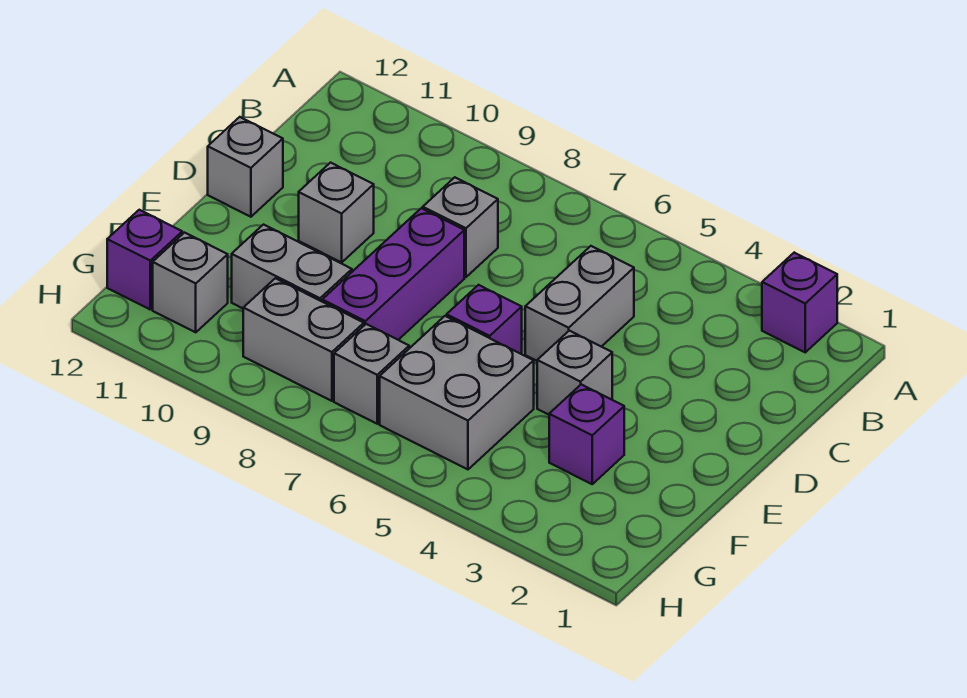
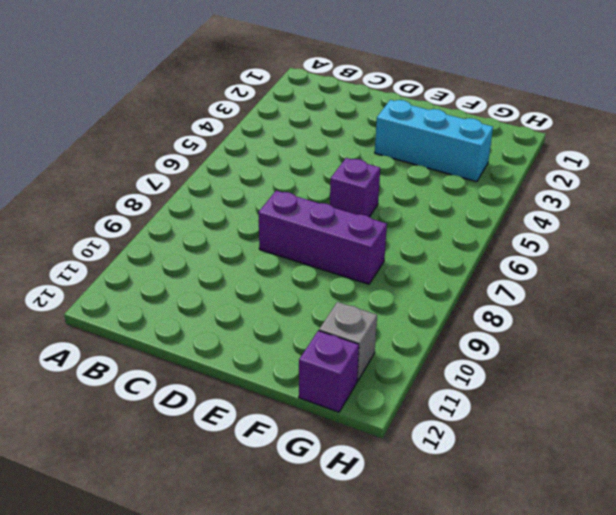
cyan 1x3 brick [375,100,493,182] -> purple 1x1 brick [549,384,624,484]
none -> purple 1x1 brick [762,253,837,352]
none -> grey 1x2 brick [525,246,634,361]
none -> grey 1x1 brick [423,177,498,277]

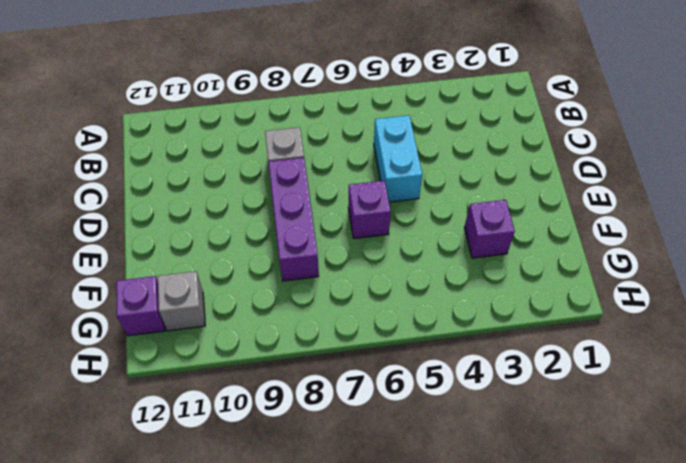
cyan 1x2 brick [374,115,422,202] -> grey 1x2 brick [525,246,634,361]
none -> purple 1x1 brick [762,253,837,352]
none -> grey 1x1 brick [299,163,374,262]
none -> grey 1x1 brick [208,117,283,217]

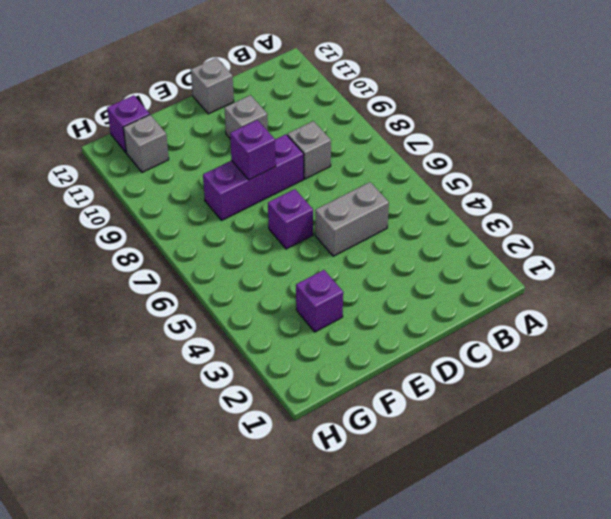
purple 1x1 brick [230,120,276,180] -> purple 1x1 brick moved to [762,253,837,352]
none -> grey 1x1 brick [537,331,612,415]
none -> grey 2x2 brick [380,316,534,469]
none -> grey 1x2 brick [232,225,352,308]

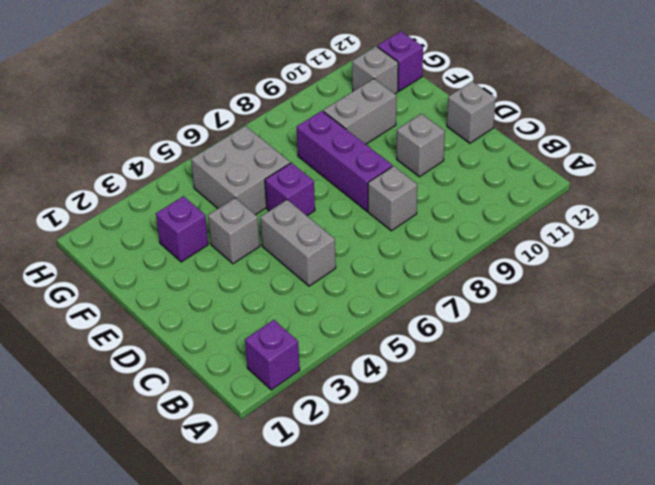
none -> grey 1x1 brick [334,324,409,424]
none -> grey 1x2 brick [243,278,364,401]

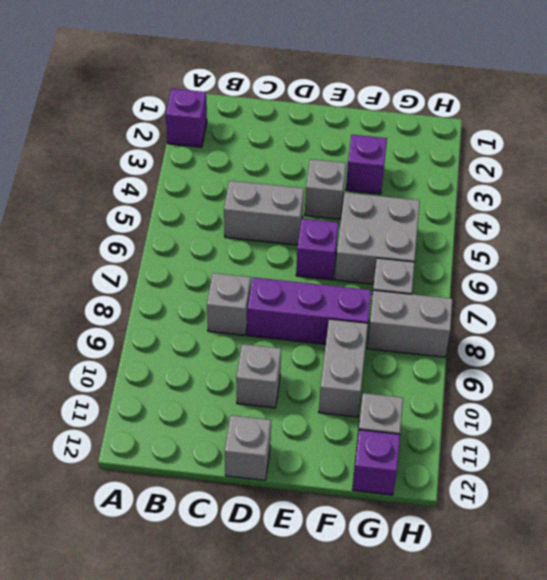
grey 1x2 brick [367,290,452,357] -> grey 1x2 brick turned to [243,278,364,401]

